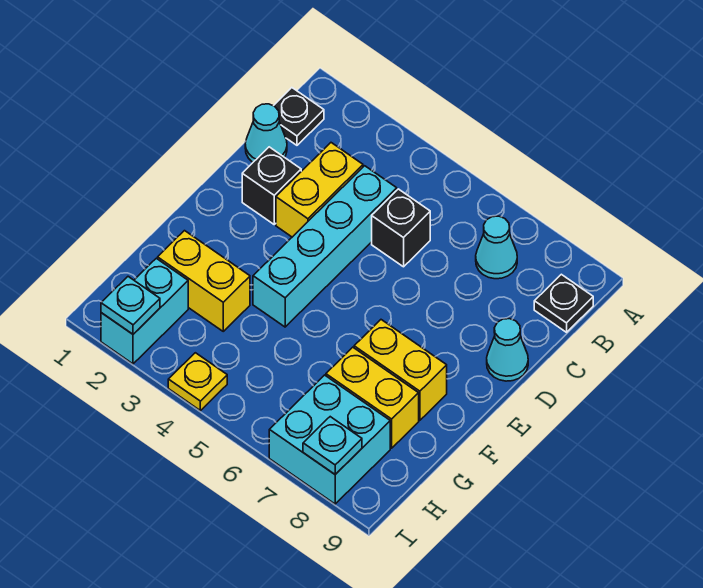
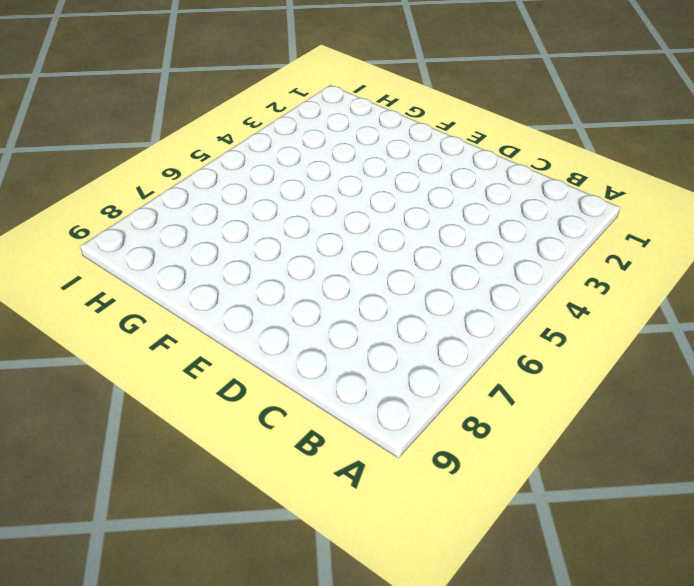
none -> black 1x1 plate [274,88,324,145]
none -> cyan 1x1 cone [476,216,517,279]
none -> black 1x1 plate [534,274,593,332]

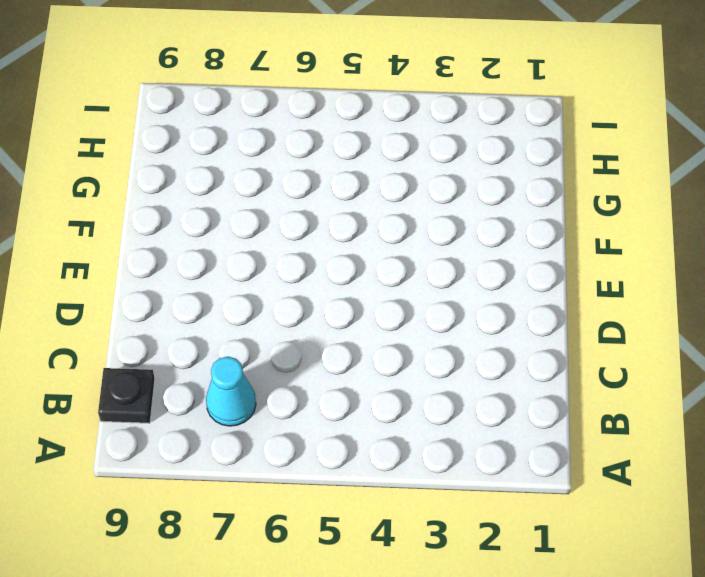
none -> black 1x1 plate [274,88,324,145]
none -> cyan 1x1 cone [245,104,287,162]
none -> yellow 1x2 brick [276,143,363,237]

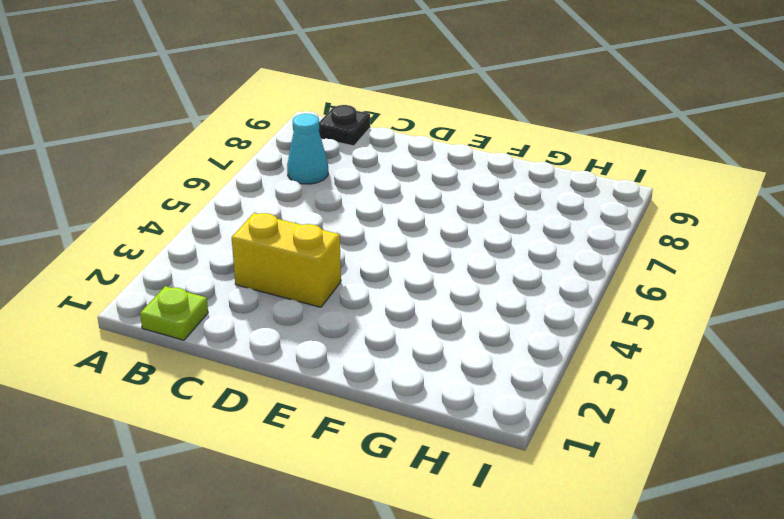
lime 1x1 plate [140,286,208,340] -> black 1x1 plate [274,88,324,145]
none -> cyan 1x1 cone [245,104,287,162]
none -> cyan 1x4 brick [253,166,397,327]
none -> black 1x1 brick [372,189,430,267]

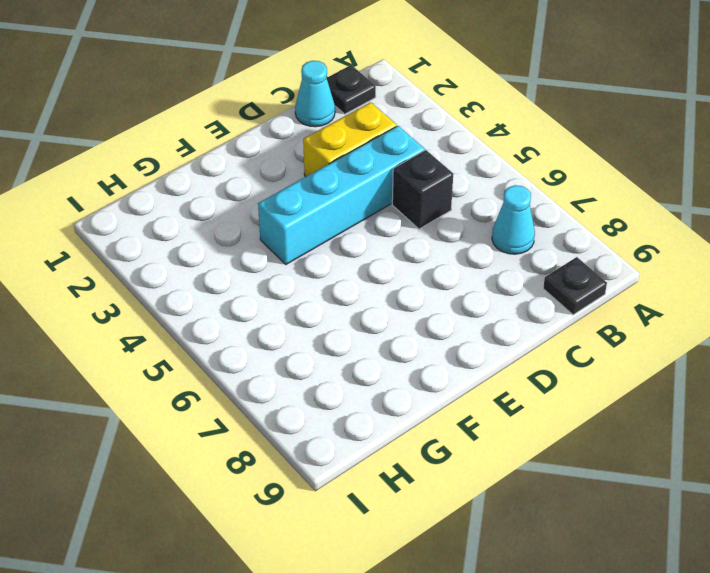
none -> black 1x1 brick [242,147,301,224]
none -> cyan 1x1 cone [487,319,528,381]
none -> yellow 1x2 brick [354,320,447,420]

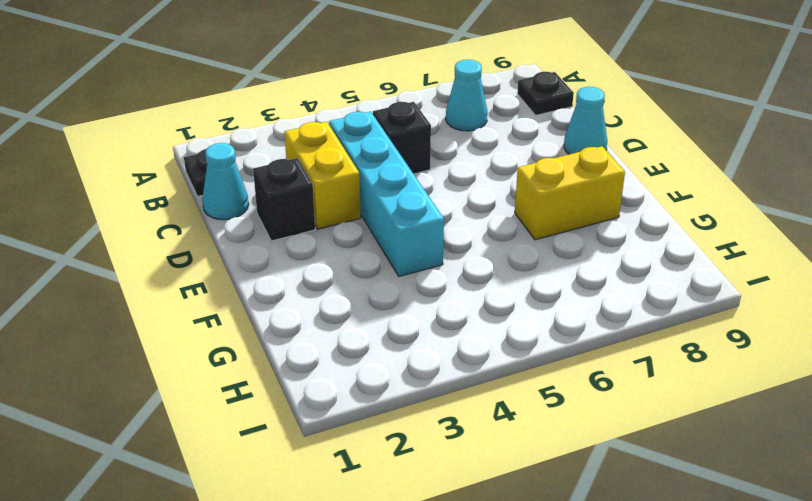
none -> yellow 1x2 brick [158,231,250,331]
none -> yellow 1x2 brick [326,347,419,448]
none -> cyan 1x2 brick [101,258,188,364]

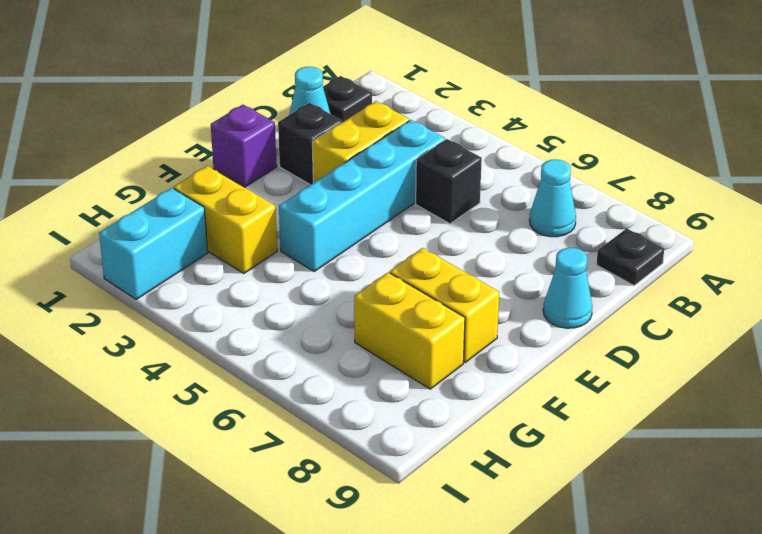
purple 1x1 brick [211,105,277,187] -> none
none -> cyan 2x2 brick [269,375,390,504]
none -> yellow 1x1 plate [168,353,227,411]
none -> cyan 1x1 plate [101,277,160,334]

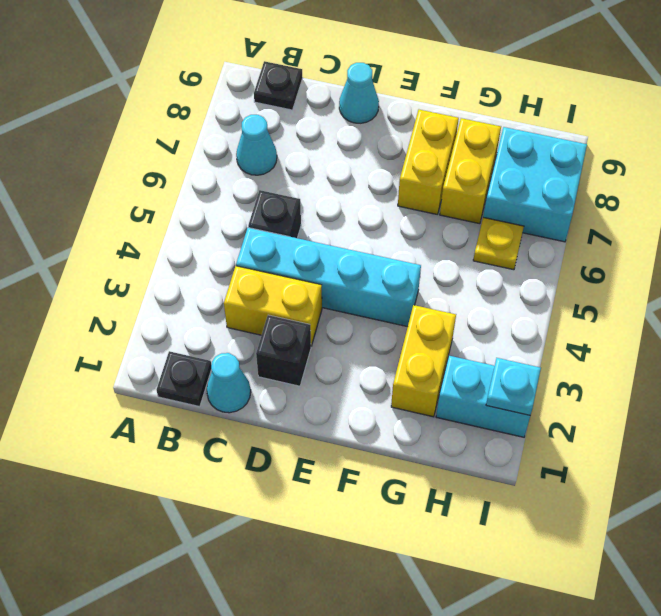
yellow 1x1 plate [473,217,524,270] -> yellow 1x1 plate moved to [168,353,227,411]
none -> cyan 1x1 plate [303,417,362,474]

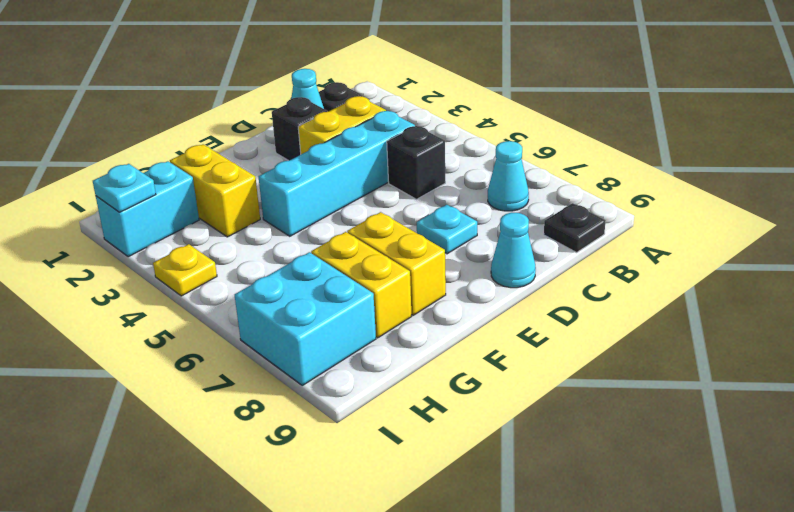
cyan 1x1 plate [417,205,477,254] -> cyan 1x1 plate moved to [303,417,362,474]

